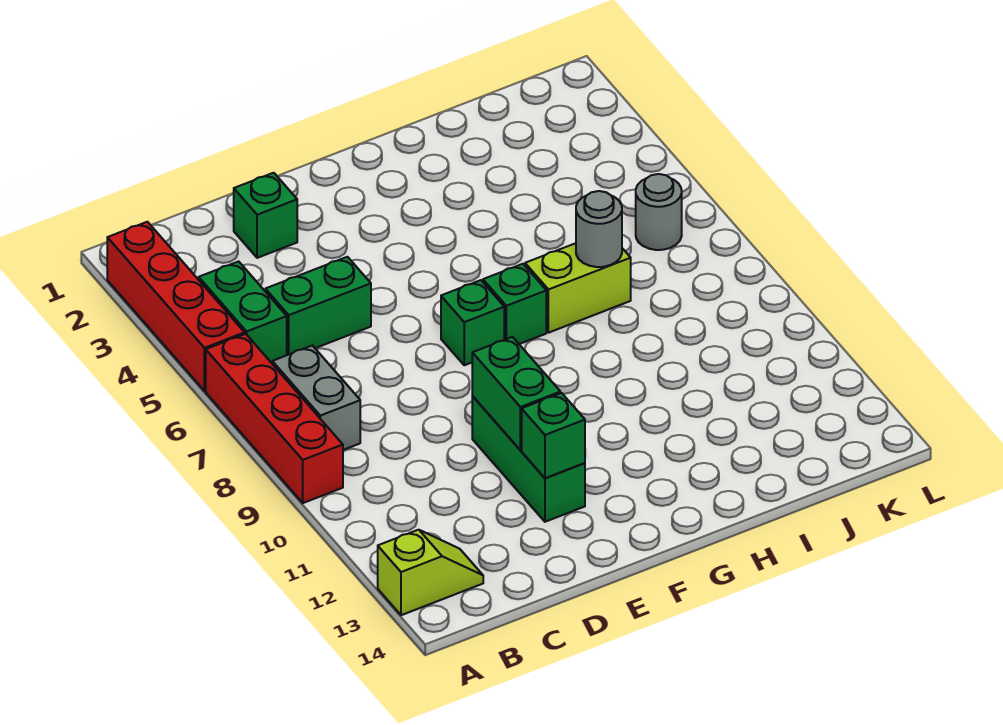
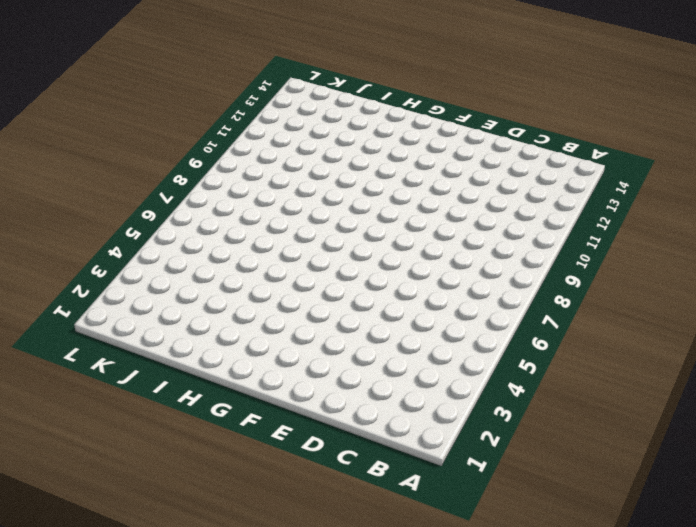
none -> red 1x4 brick [107,222,245,391]
none -> red 1x4 brick [206,334,343,503]
none -> lime 1x2 slope [378,530,483,615]

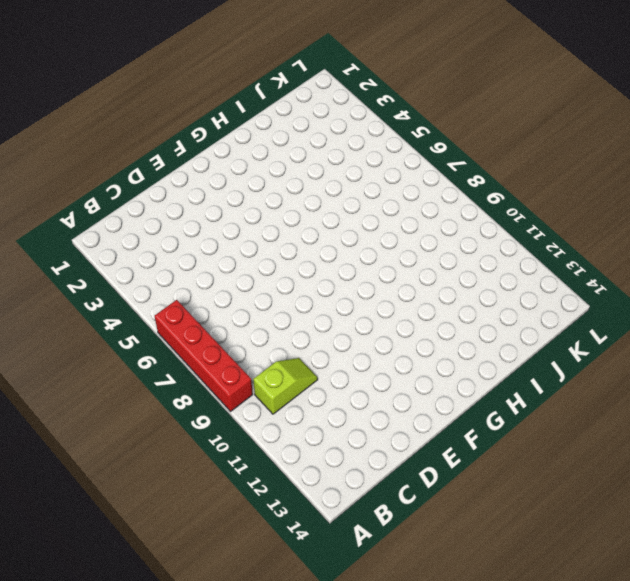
lime 1x2 slope [253,358,318,414] -> lime 1x2 slope moved to [378,530,483,615]
none -> red 1x4 brick [107,222,245,391]
none -> green 1x2 brick [199,261,287,363]
none -> grey 1x2 brick [272,346,360,450]

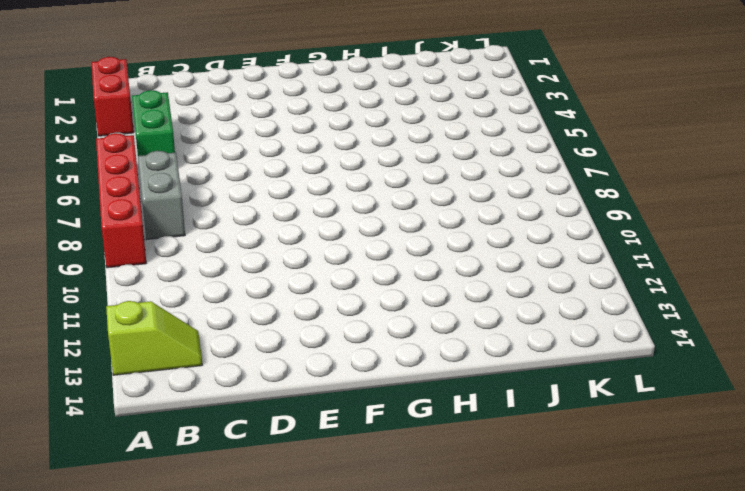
red 1x2 brick [91,57,134,136] -> red 1x4 brick [107,222,245,391]
none -> green 1x2 brick [265,257,371,355]
none -> green 1x1 brick [234,173,297,258]
none -> green 1x3 brick [472,396,585,522]

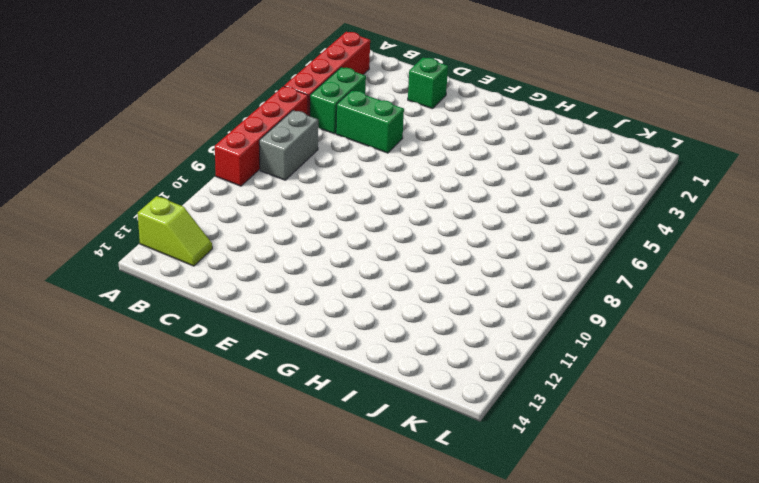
none -> green 1x3 brick [472,396,585,522]
none -> green 1x1 brick [441,280,504,365]
none -> green 1x1 brick [483,264,546,344]

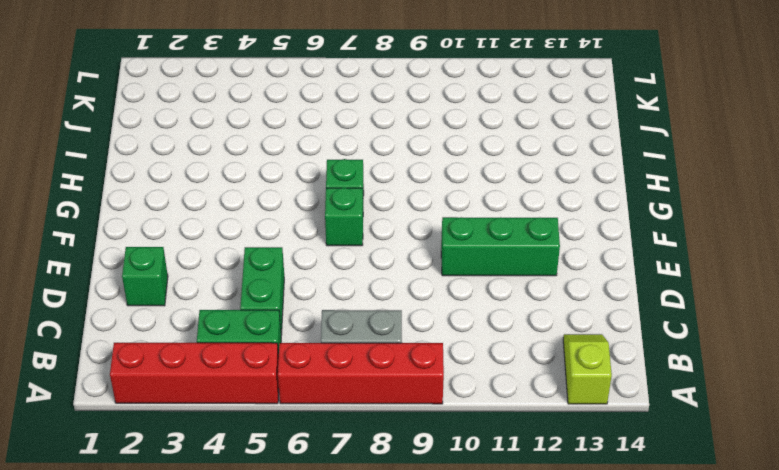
none -> lime 1x2 brick [525,243,631,333]
none -> grey 1x1 round brick [636,174,682,250]
none -> green 1x2 brick [472,337,560,450]

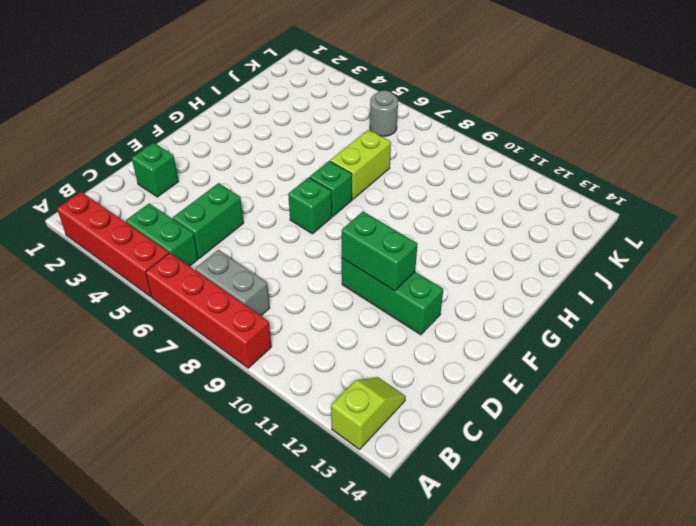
none -> green 1x1 brick [522,393,585,478]
none -> grey 1x1 round brick [576,191,622,267]

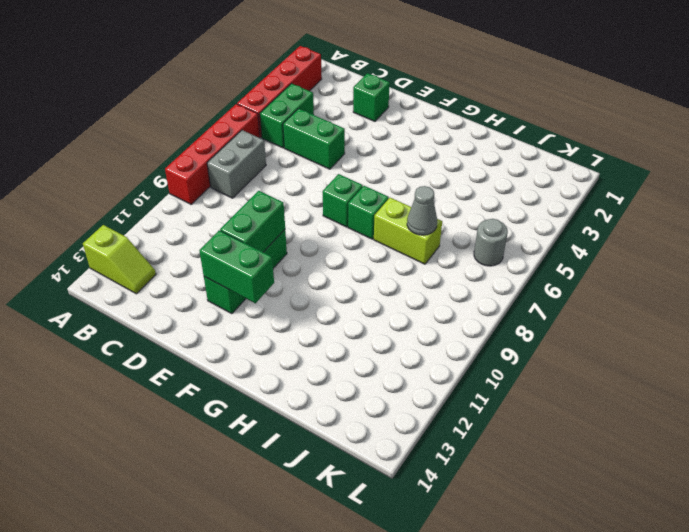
green 1x2 brick [199,230,274,303] -> green 1x1 brick [522,393,585,478]
grey 1x1 cone [407,186,437,235] -> grey 1x1 round brick [576,191,622,267]

